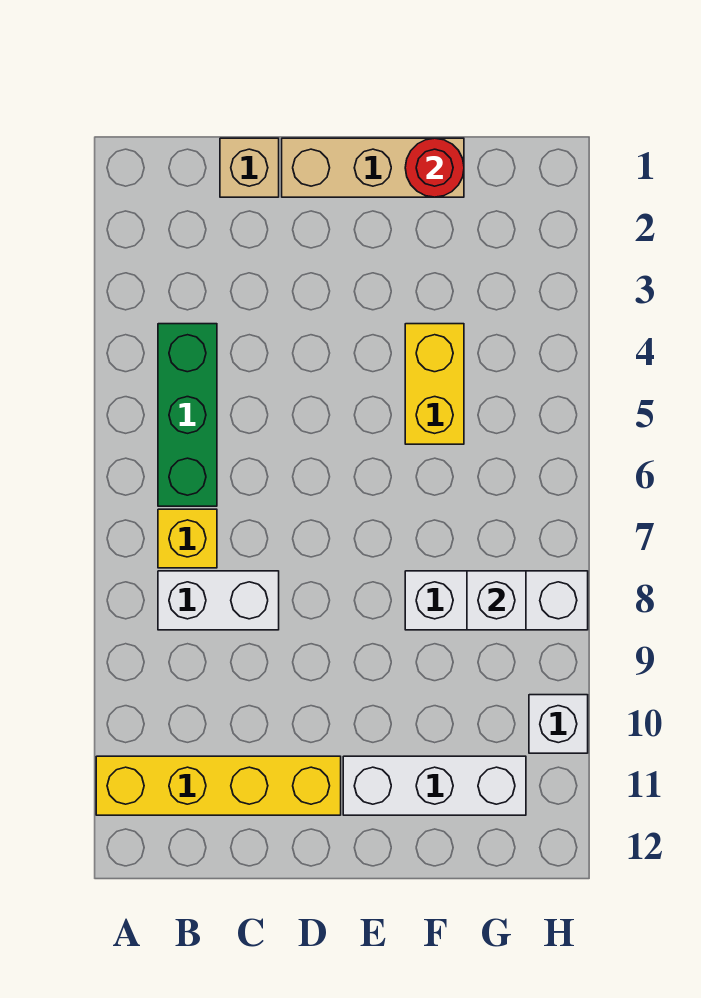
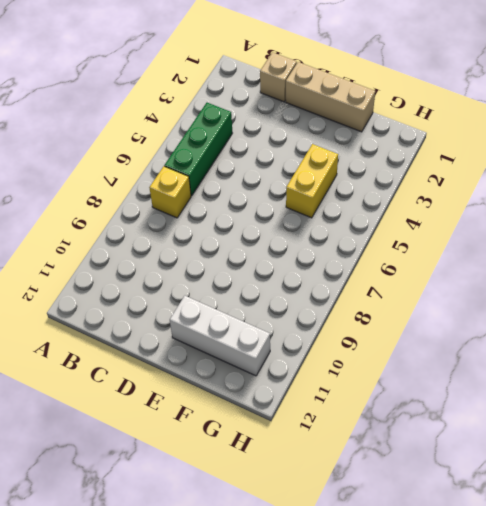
none -> yellow 1x4 brick [96,756,341,815]
none -> white 1x2 brick [158,571,279,630]
none -> white 1x3 brick [405,571,588,630]

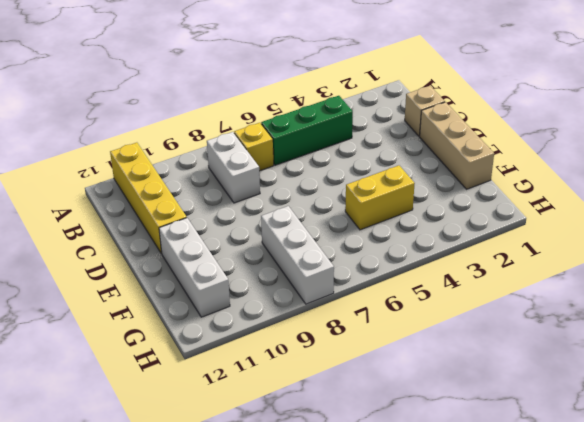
none -> white 1x1 brick [529,695,588,753]
none -> red 1x1 round brick [405,138,464,197]
none -> white 1x1 brick [467,571,526,630]

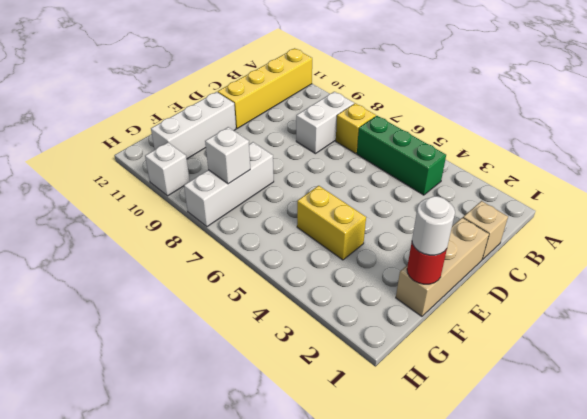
white 1x1 round brick [412,196,455,255] -> none

